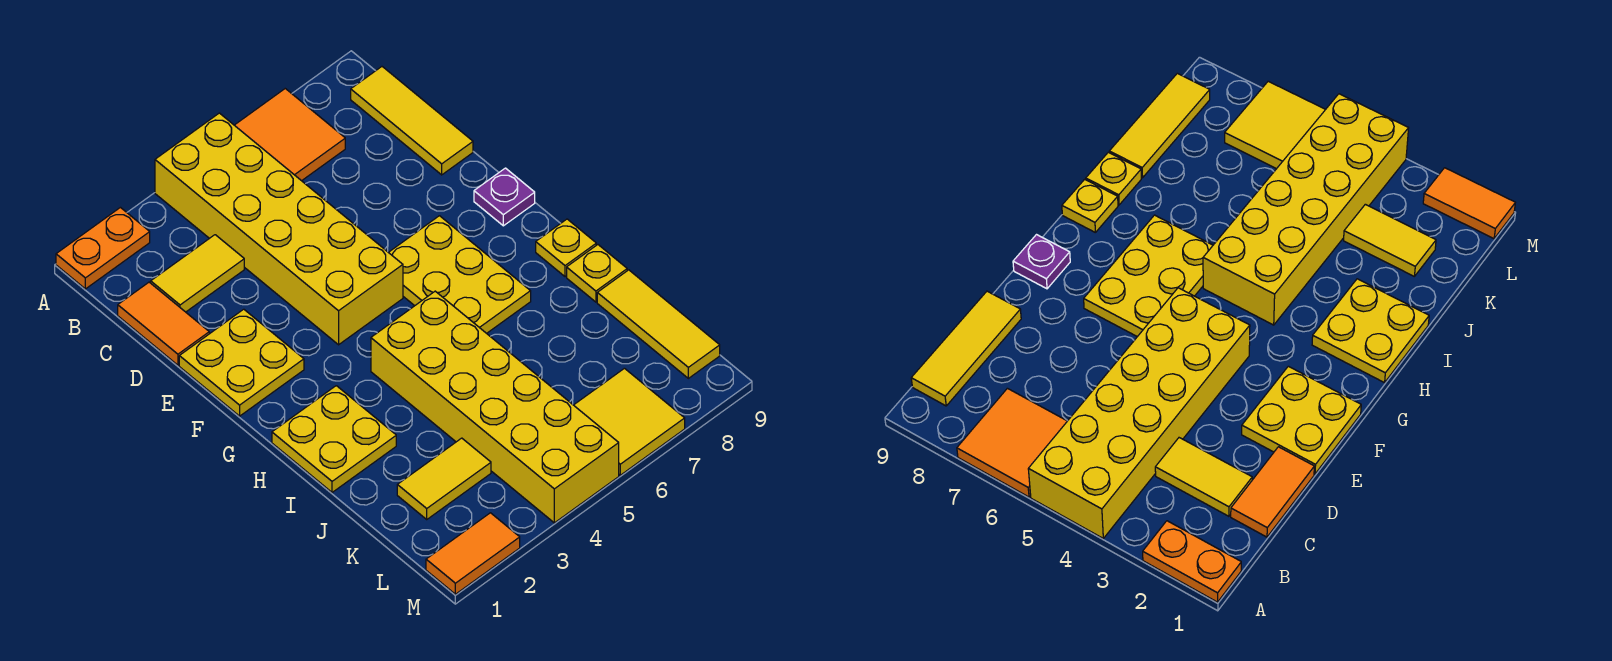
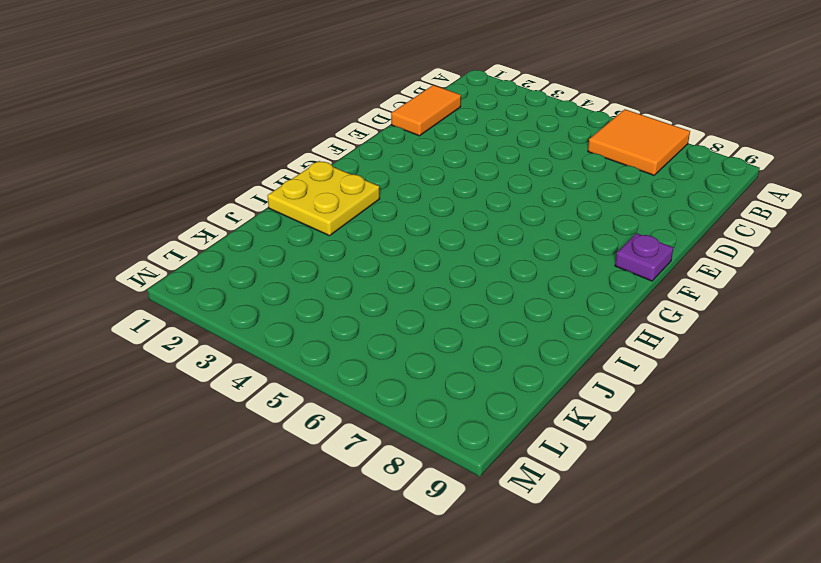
none -> orange 1x2 plate [56,208,150,289]
none -> yellow 2x6 brick [155,113,403,345]
none -> yellow 1x3 tile [351,67,473,175]

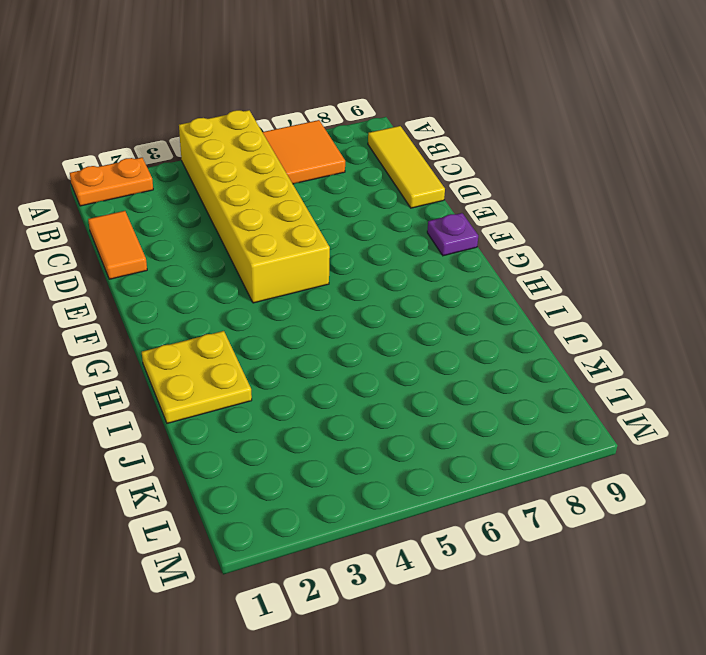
none -> yellow 1x2 tile [151,235,244,312]
none -> yellow 2x2 plate [179,309,304,416]
none -> yellow 2x3 plate [388,216,531,333]

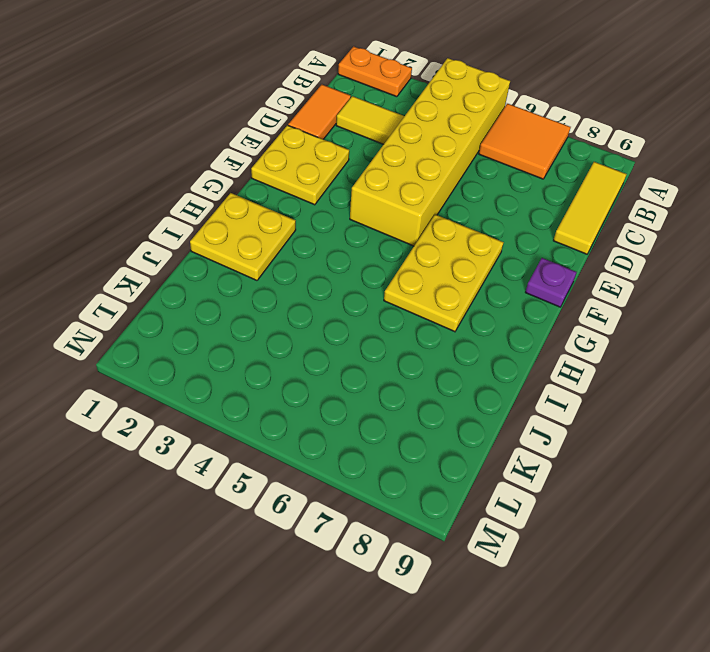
none -> yellow 2x6 brick [371,291,619,523]
none -> yellow 1x1 plate [536,219,596,277]
none -> yellow 1x1 plate [567,245,627,302]

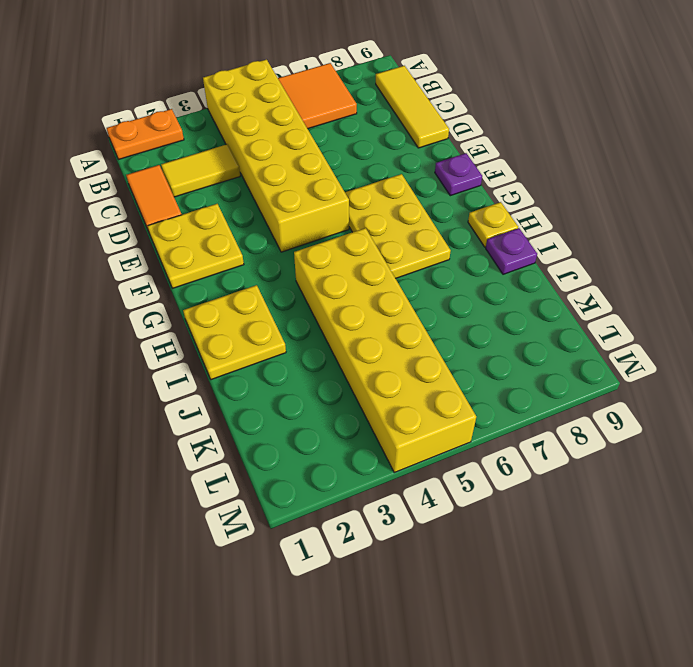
purple 1x1 plate [486,228,537,274] -> yellow 1x1 plate [567,245,627,302]
none -> yellow 1x3 tile [597,270,720,378]
none -> yellow 1x2 tile [397,438,491,519]
none -> yellow 2x2 tile [574,368,685,475]

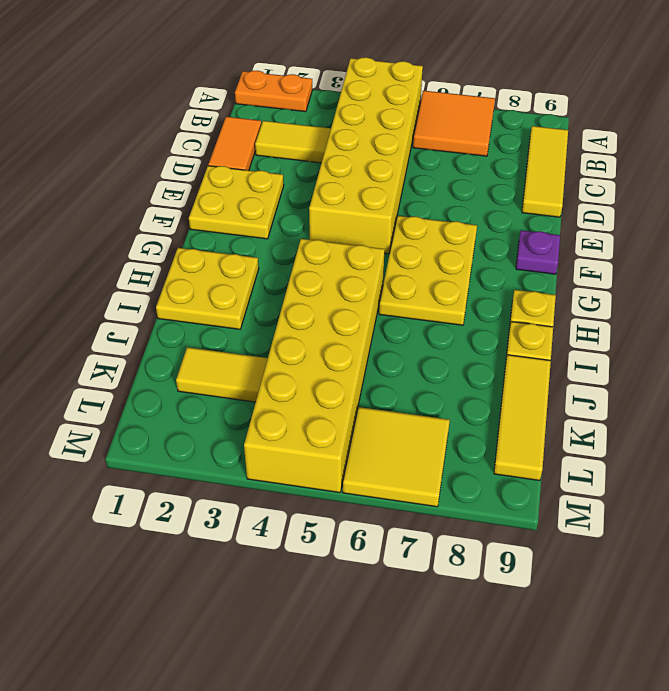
none -> orange 1x2 tile [426,513,520,594]

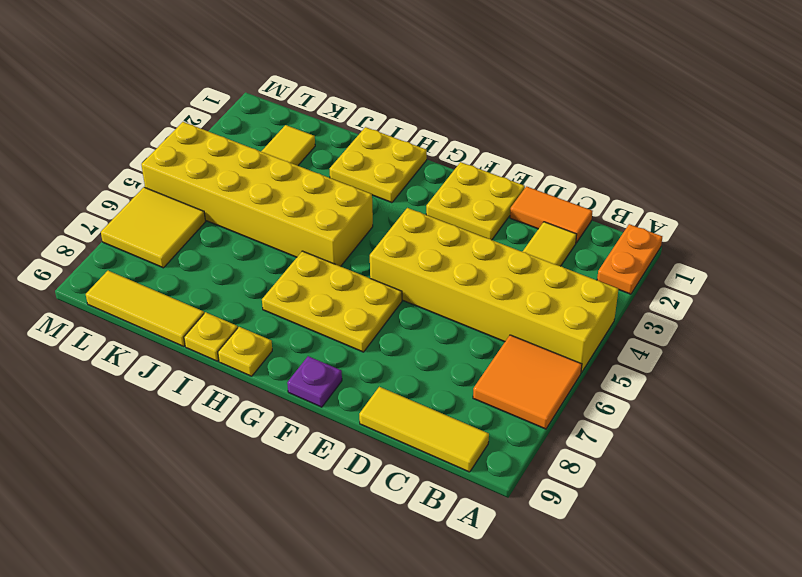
none -> orange 1x2 tile [426,513,520,594]

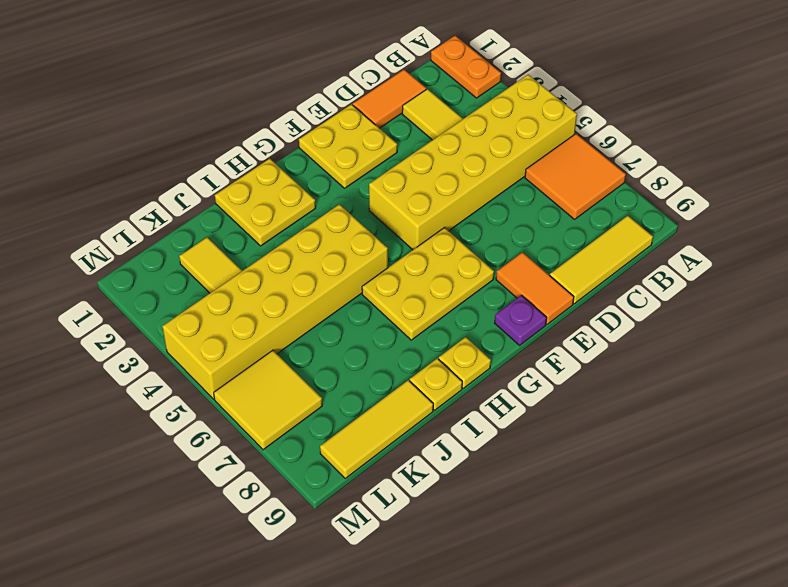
orange 1x2 tile [496,252,574,324] -> orange 1x2 tile moved to [426,513,520,594]

